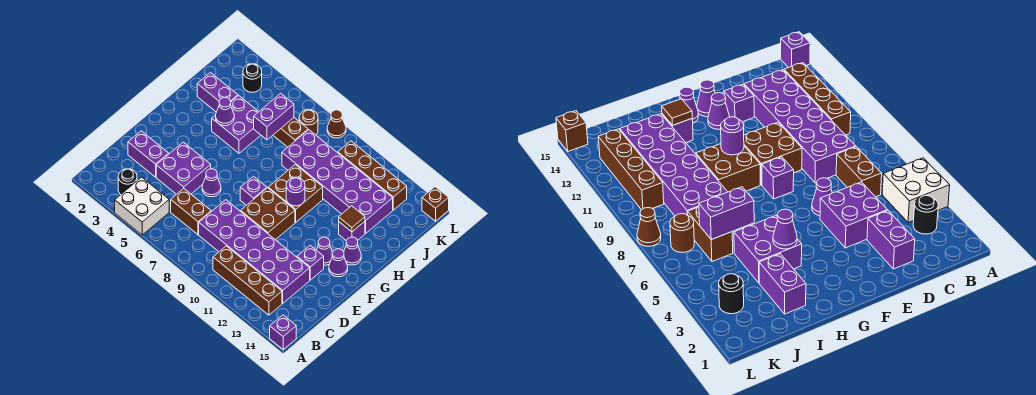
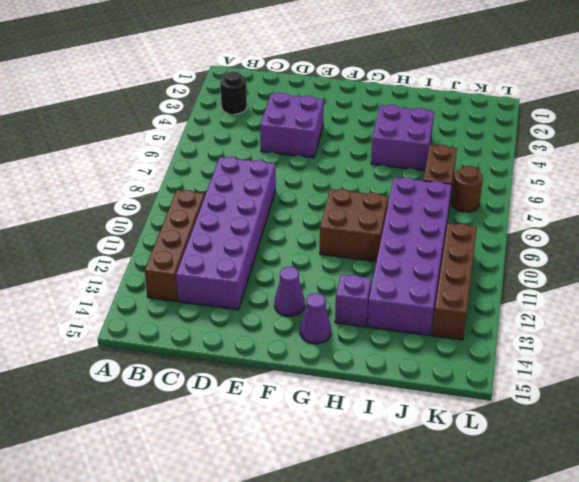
none -> white 2x2 brick [115,177,169,235]
none -> purple 1x1 brick [270,315,296,350]
none -> brown 1x2 brick [171,189,211,235]
none -> purple 1x2 brick [128,131,169,177]

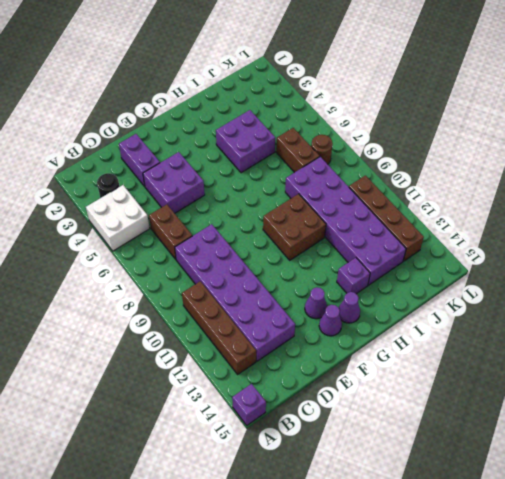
none -> purple 1x1 cone [202,169,221,197]
none -> brown 2x2 brick [241,188,295,240]
none -> purple 1x1 brick [297,245,324,280]
none -> purple 1x1 brick [240,176,267,205]

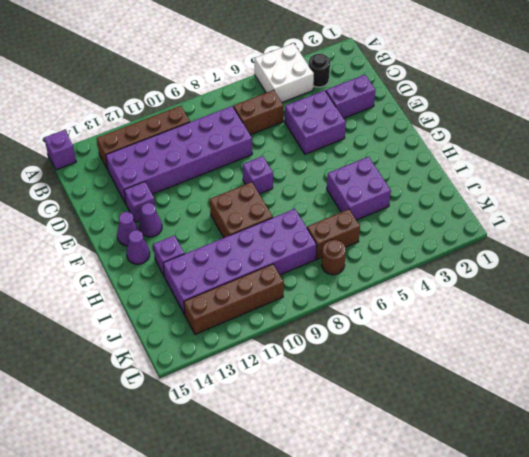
none -> purple 1x1 cone [202,169,221,197]
none -> brown 2x2 brick [241,188,295,240]
none -> purple 1x2 brick [197,73,238,112]
none -> black 1x1 round brick [243,64,262,92]

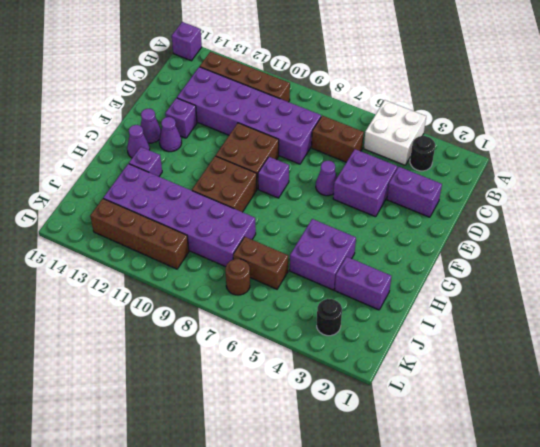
none -> brown 1x1 cone [327,110,346,138]
none -> brown 1x1 brick [422,187,449,221]
none -> purple 1x1 round brick [286,177,305,206]
none -> purple 1x1 cone [216,98,234,126]

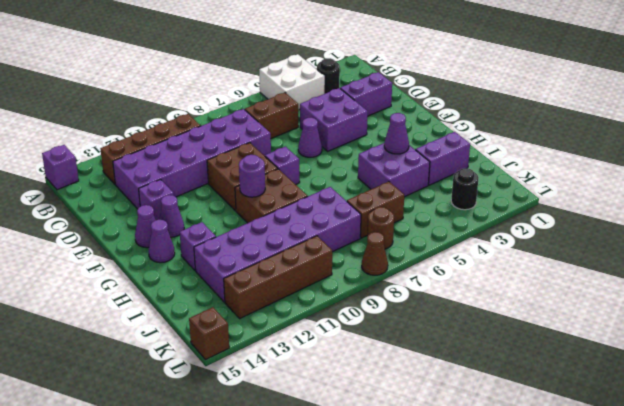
none -> brown 1x1 tile [339,206,365,232]
none -> purple 1x2 brick [254,93,294,140]

